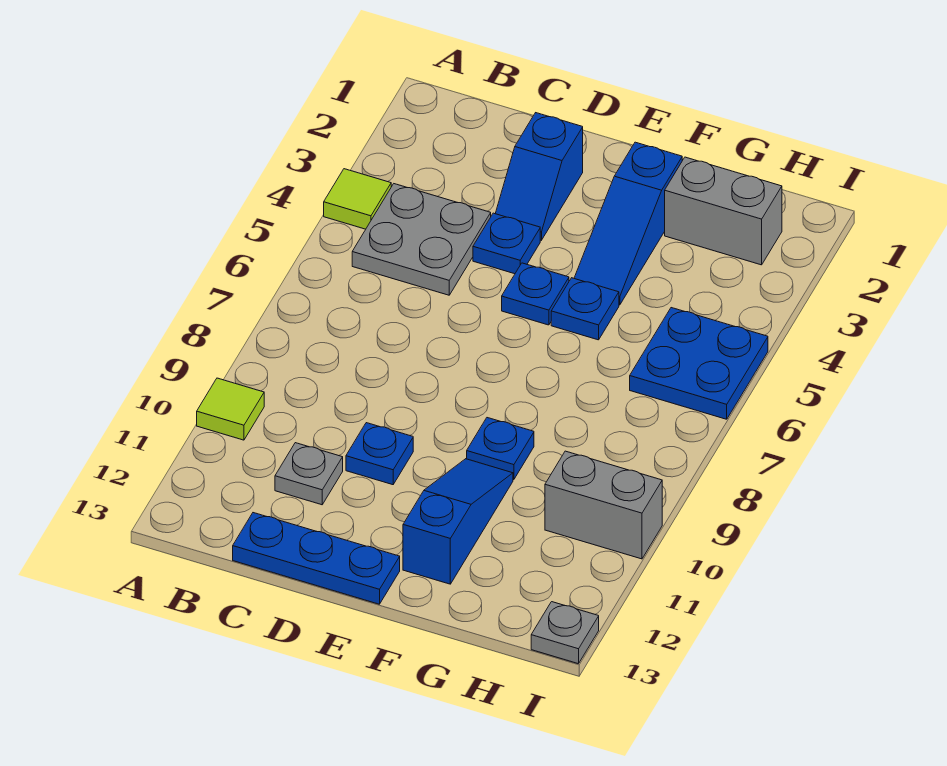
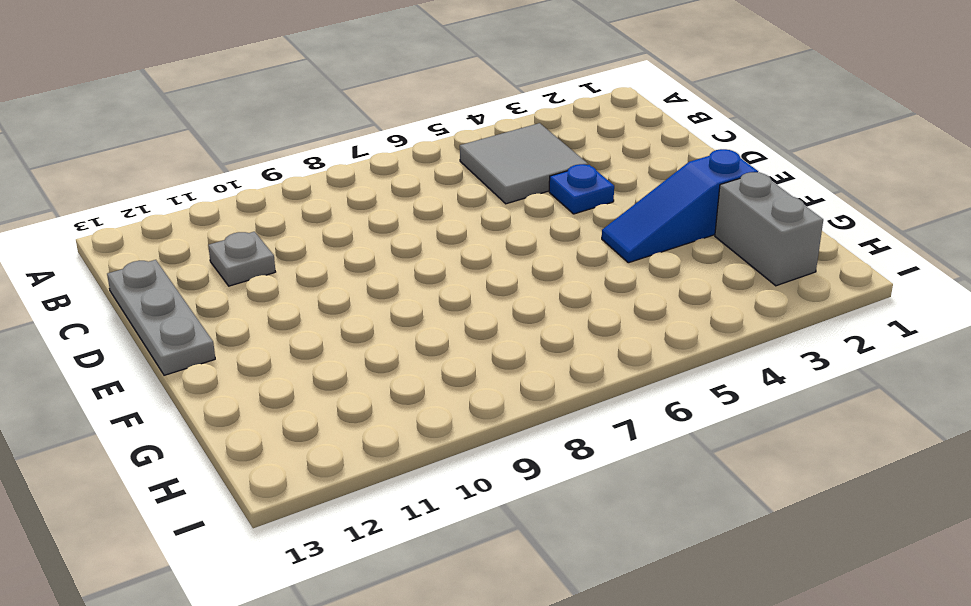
grey 2x2 tile [460,123,588,204] -> grey 2x2 plate [352,184,491,295]
grey 1x3 plate [107,260,215,375] -> blue 1x3 plate [233,513,400,604]
none -> lime 1x1 tile [324,169,391,229]
none -> lime 1x1 tile [197,378,264,440]
none -> blue 1x2 slope [495,113,583,240]

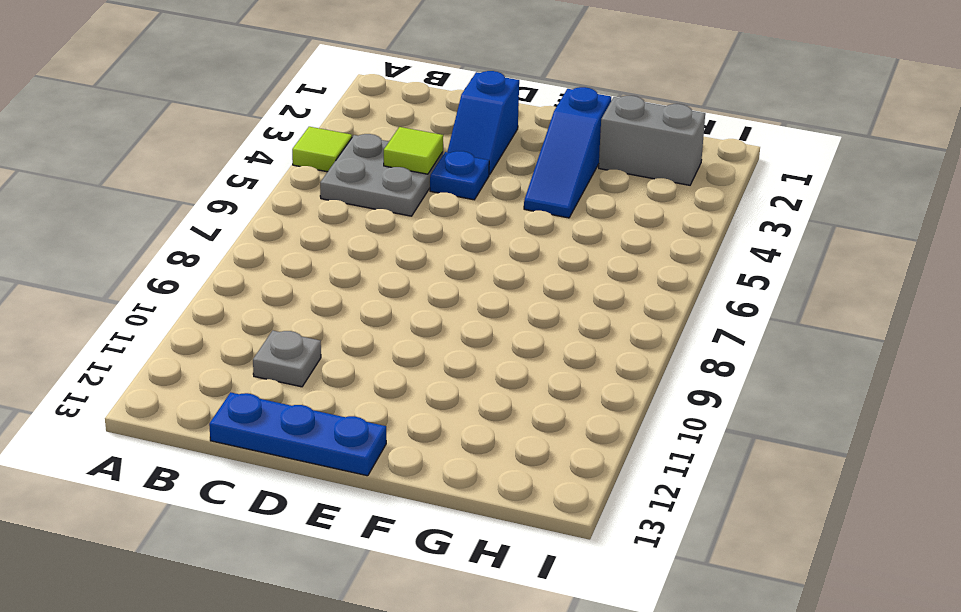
lime 1x1 tile [384,127,443,174] -> lime 1x1 tile moved to [197,378,264,440]
none -> blue 1x1 plate [346,423,413,485]
none -> blue 1x1 plate [502,263,569,325]
none -> blue 1x1 plate [551,278,619,340]

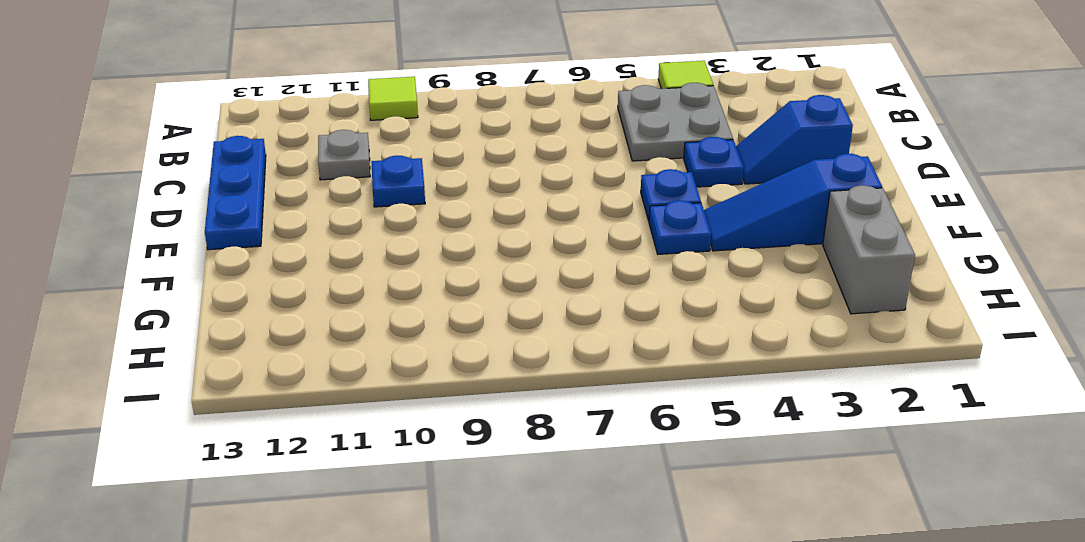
none -> blue 1x1 plate [467,418,534,479]
none -> blue 1x3 slope [403,459,513,584]
none -> blue 2x2 plate [630,308,768,419]

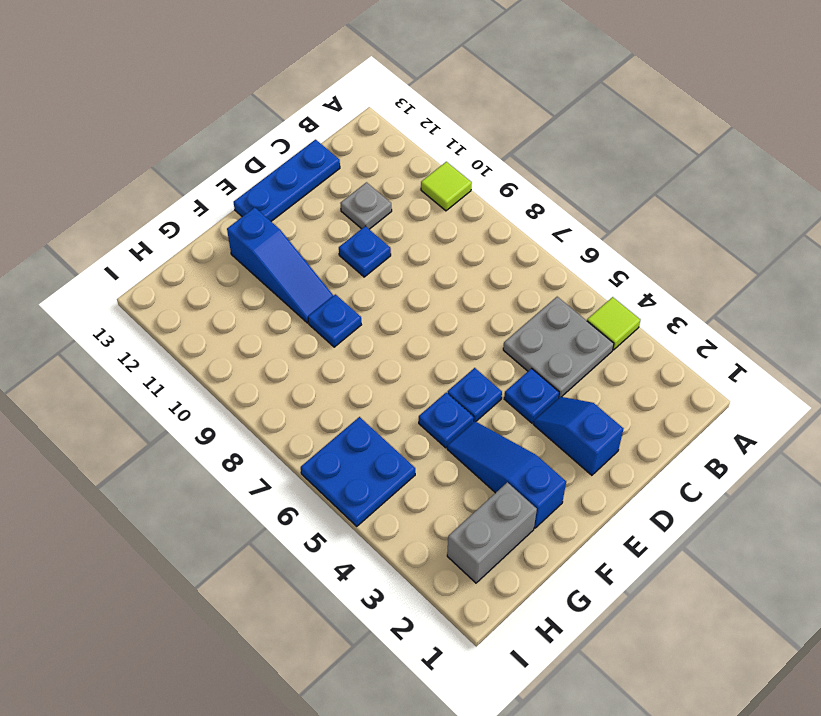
none -> grey 1x2 brick [545,451,662,559]
none -> grey 1x1 plate [531,602,599,664]

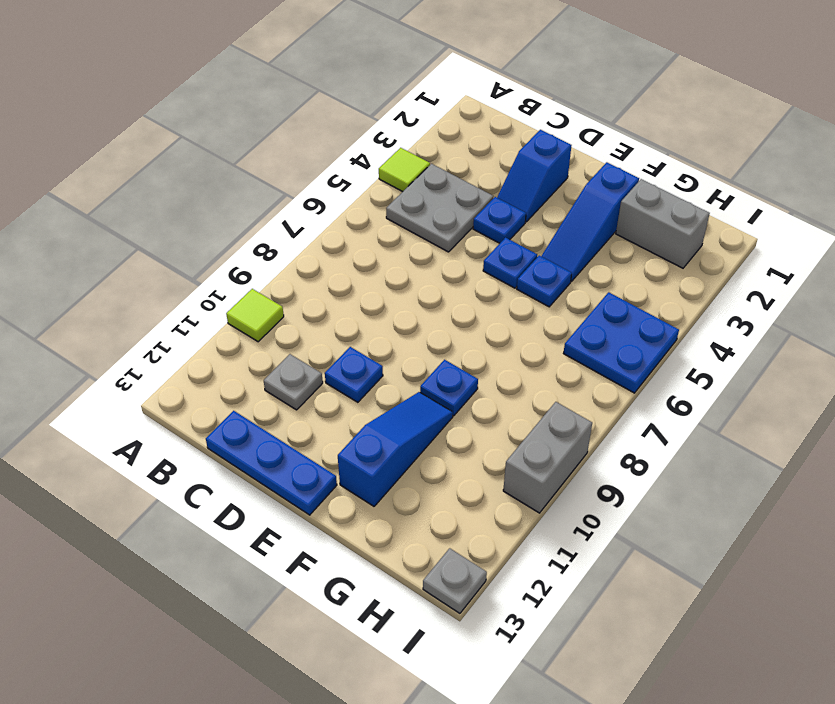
grey 1x2 brick [503,402,592,513] -> grey 1x2 brick turned to [545,451,662,559]

